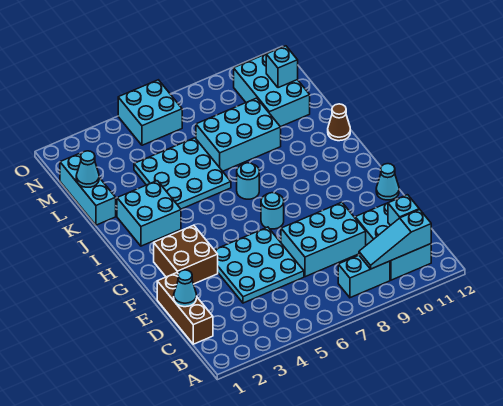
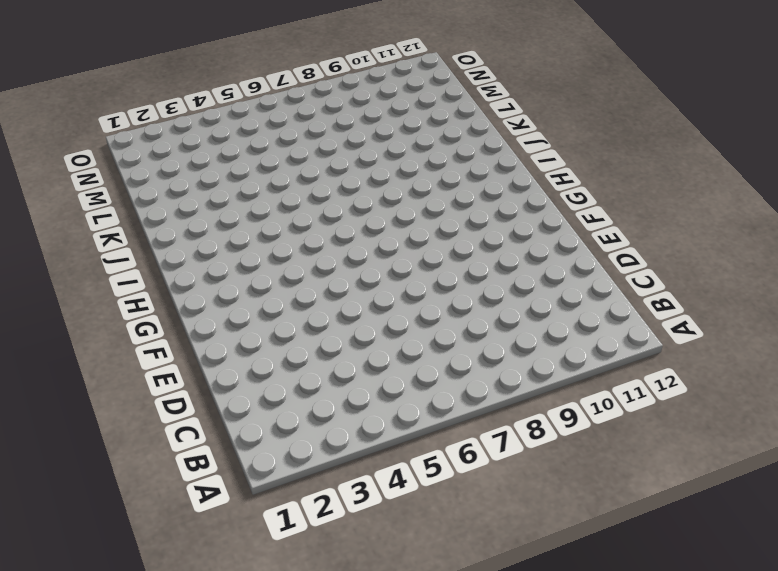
none -> cyan 1x2 brick [338,255,390,298]
none -> cyan 2x3 brick [355,203,431,280]
none -> brown 1x3 brick [157,273,213,344]

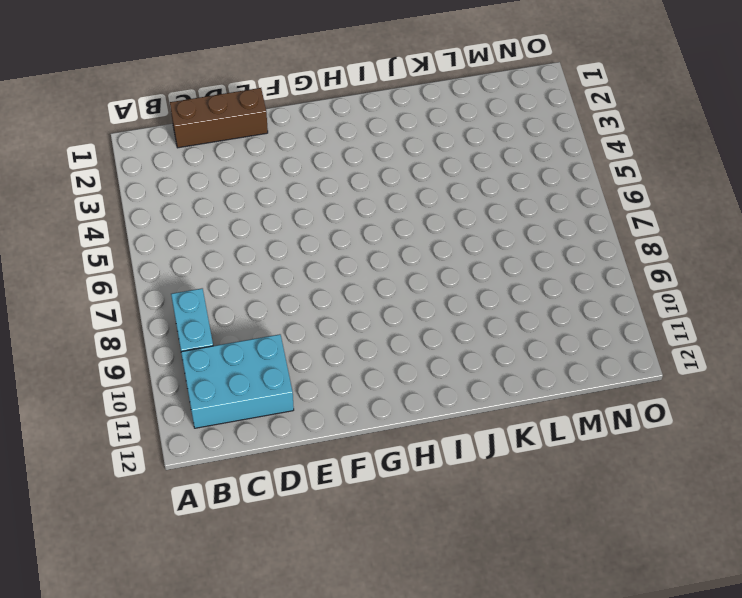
none -> cyan 3x3 plate [215,227,304,303]
none -> cyan 2x3 brick [281,202,366,277]
none -> brown 2x2 brick [154,225,218,284]

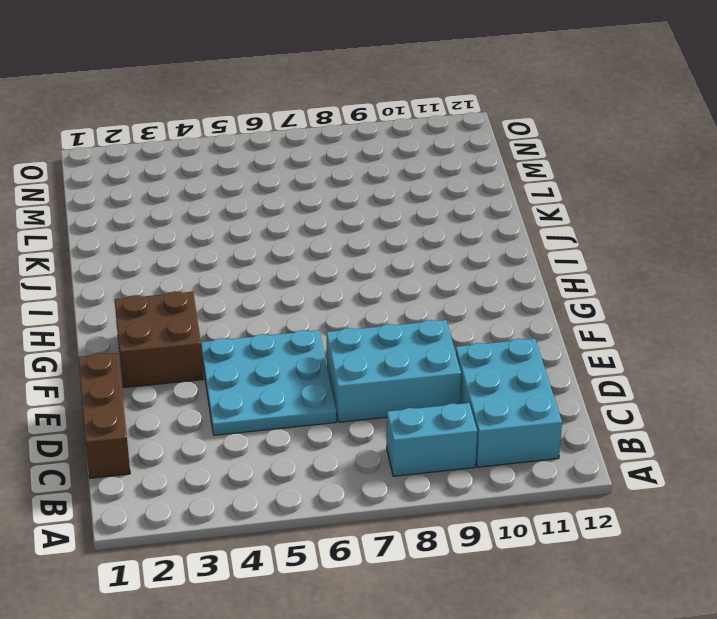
none -> cyan 1x1 cone [376,164,399,200]
none -> cyan 1x1 round brick [261,193,284,229]
none -> cyan 2x2 brick [117,181,181,246]

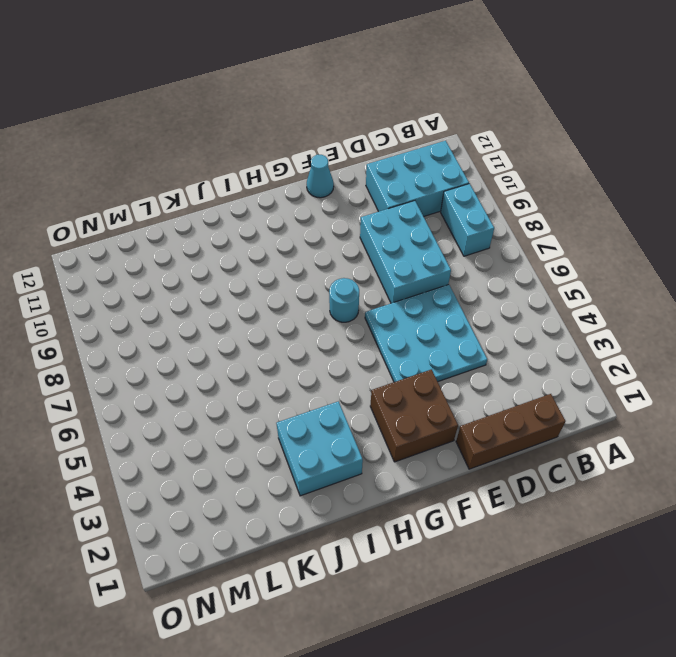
none -> cyan 1x1 round brick [237,163,259,199]
none -> cyan 3x3 plate [134,138,231,209]
none -> brown 1x1 cone [328,104,350,141]

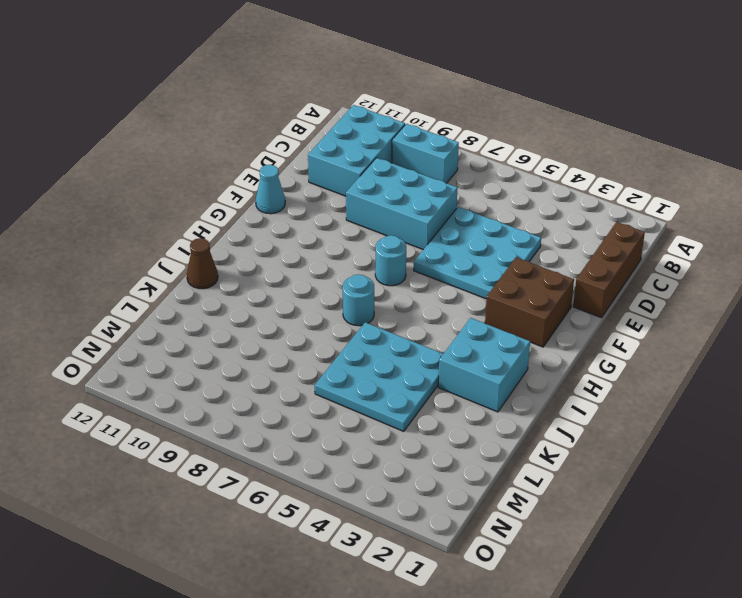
none -> cyan 1x3 brick [60,153,116,225]
none -> cyan 2x3 brick [196,98,281,171]
none -> cyan 2x3 brick [234,54,310,127]

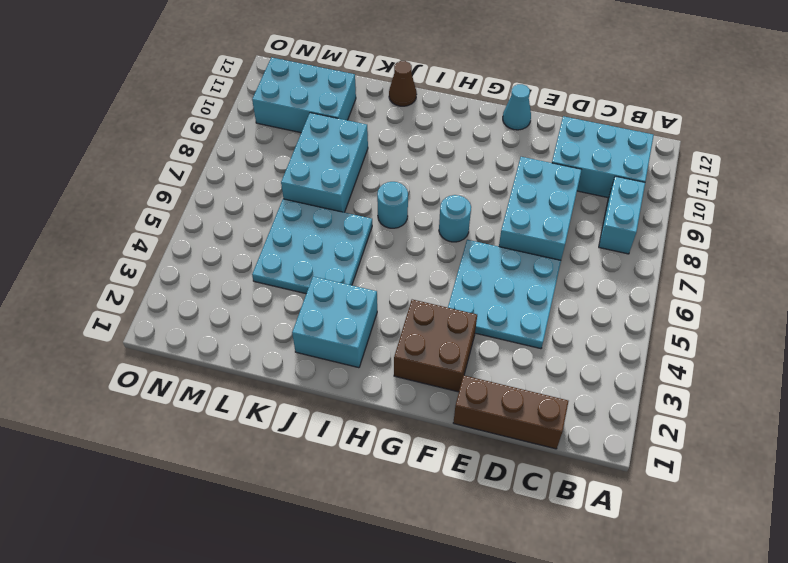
none -> cyan 1x3 brick [60,153,116,225]
none -> cyan 2x2 brick [118,80,182,145]
none -> cyan 1x3 slope [359,209,431,269]

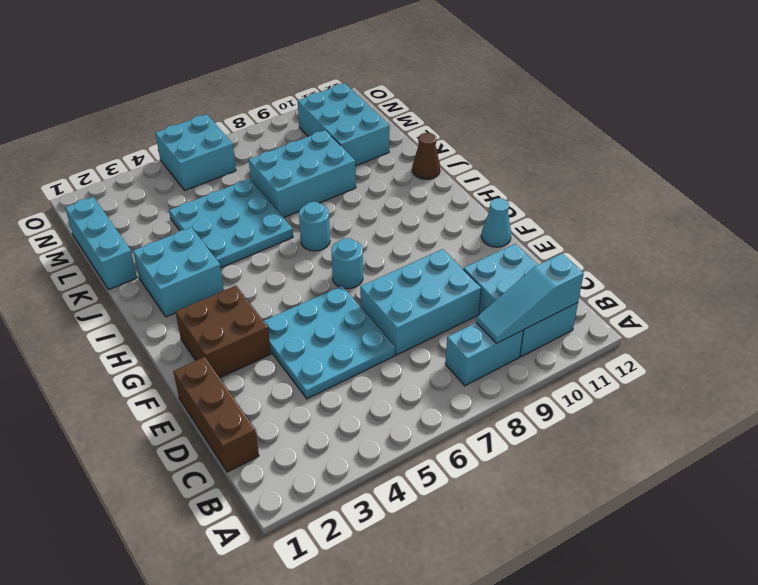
none -> cyan 1x1 brick [388,195,419,226]
none -> cyan 1x1 cone [174,270,196,307]
none -> cyan 1x1 cone [76,151,99,187]

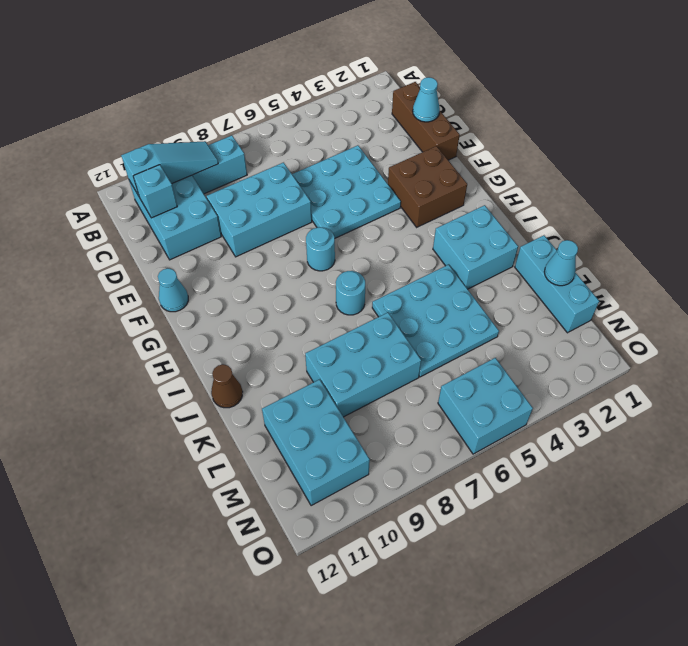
none -> cyan 1x1 brick [266,46,298,88]

